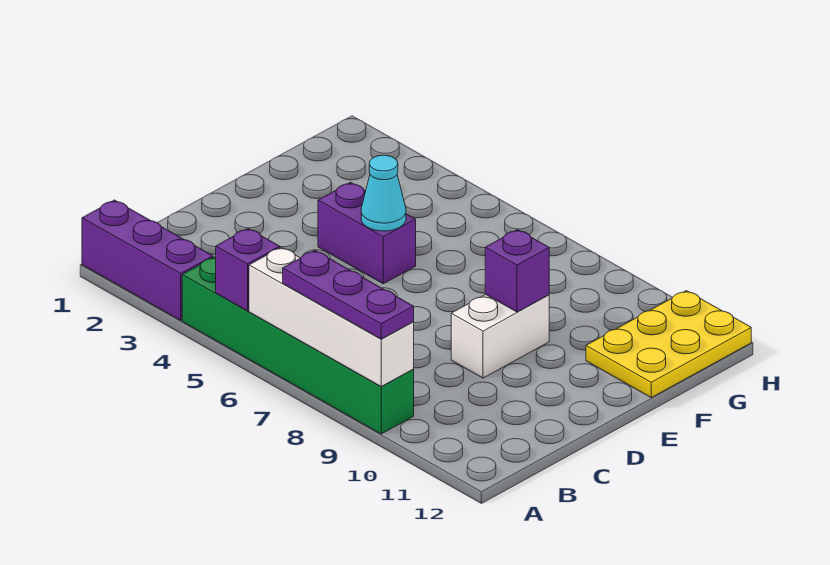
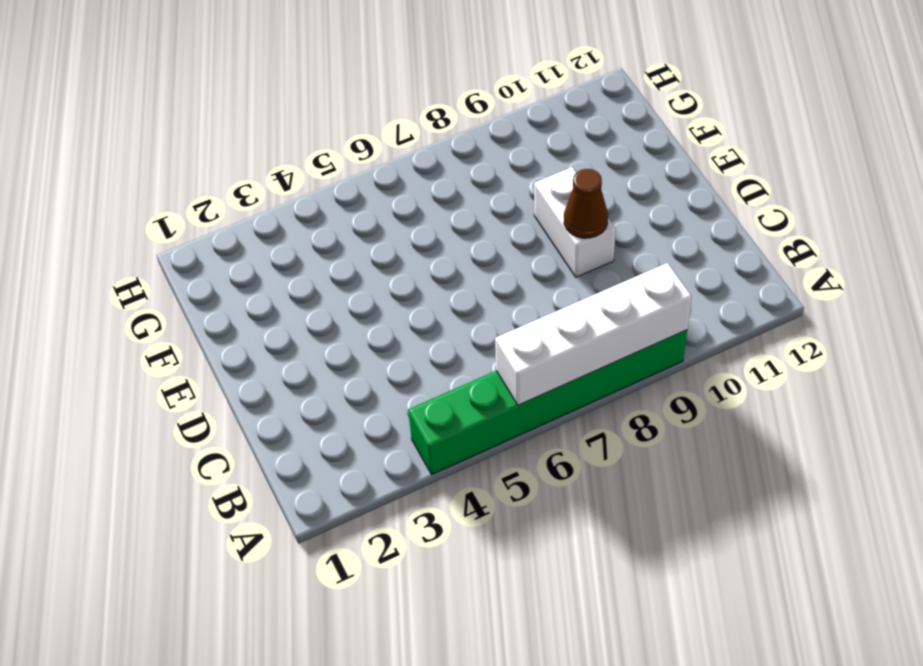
brown 1x1 cone [564,169,608,238] -> none
none -> purple 1x3 brick [82,200,213,320]
none -> purple 1x2 brick [318,182,416,284]

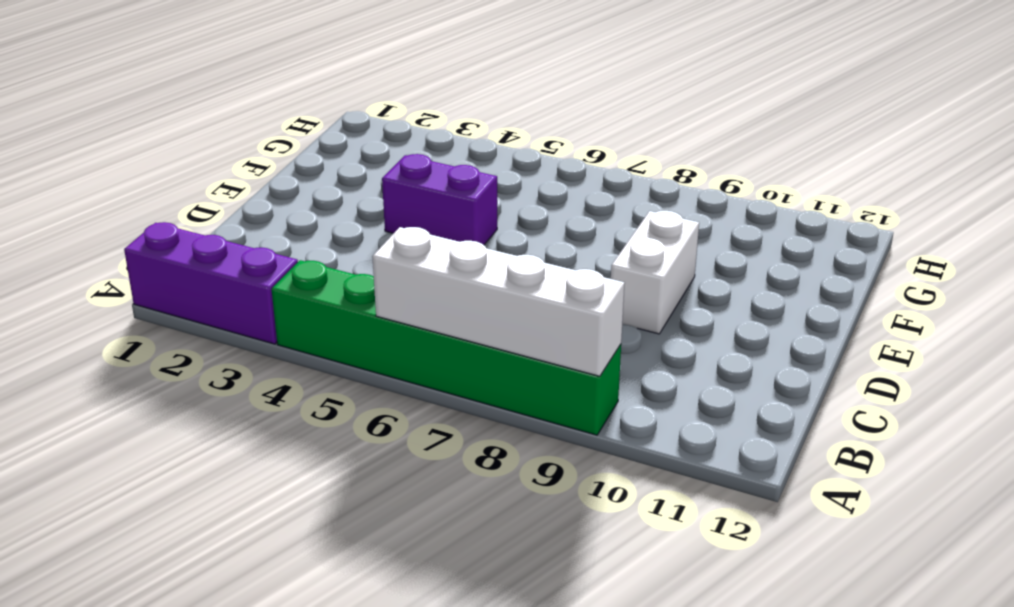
none -> yellow 2x3 plate [586,291,751,397]
none -> purple 1x1 brick [216,229,280,311]

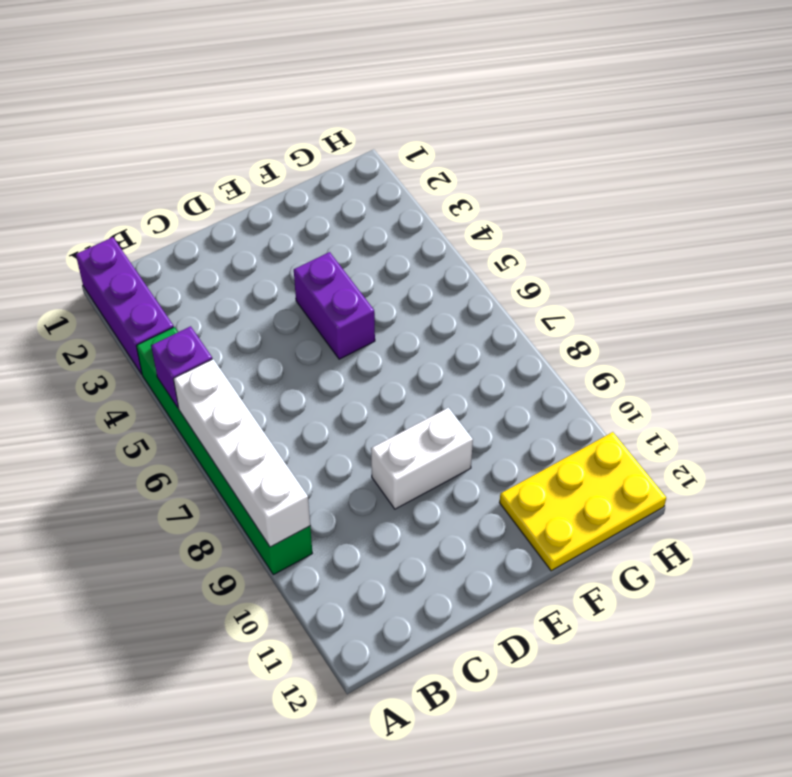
none -> cyan 1x1 cone [361,155,406,231]
none -> purple 1x1 brick [485,230,549,312]

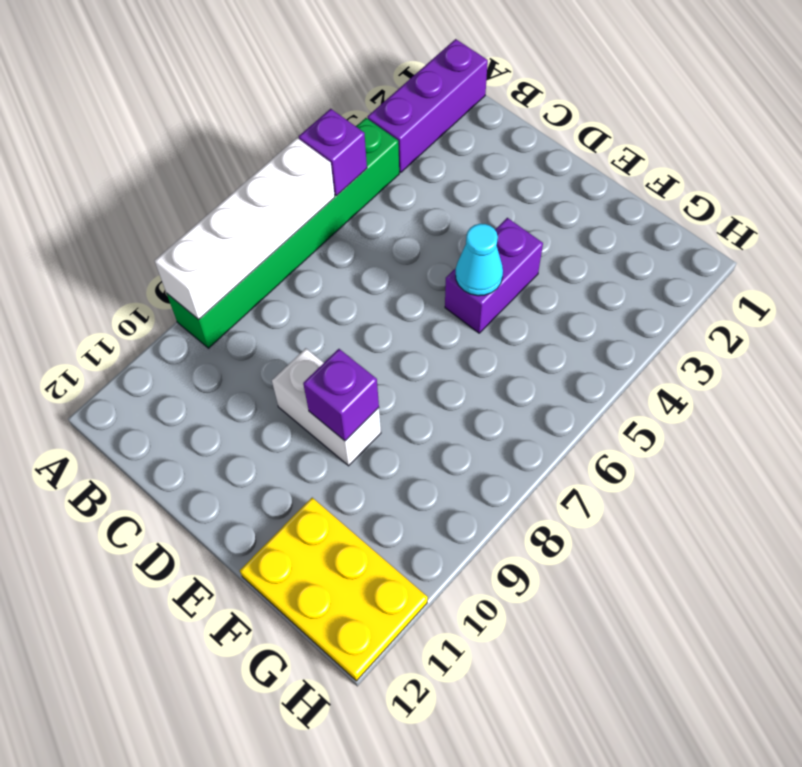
none -> purple 1x3 plate [283,251,414,339]

